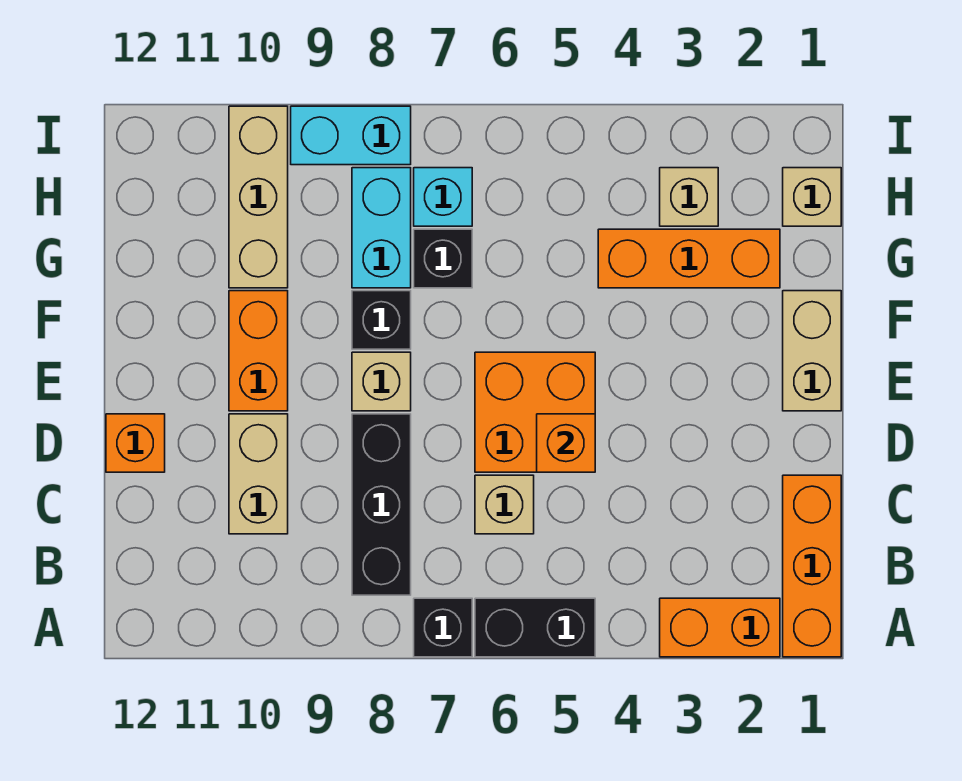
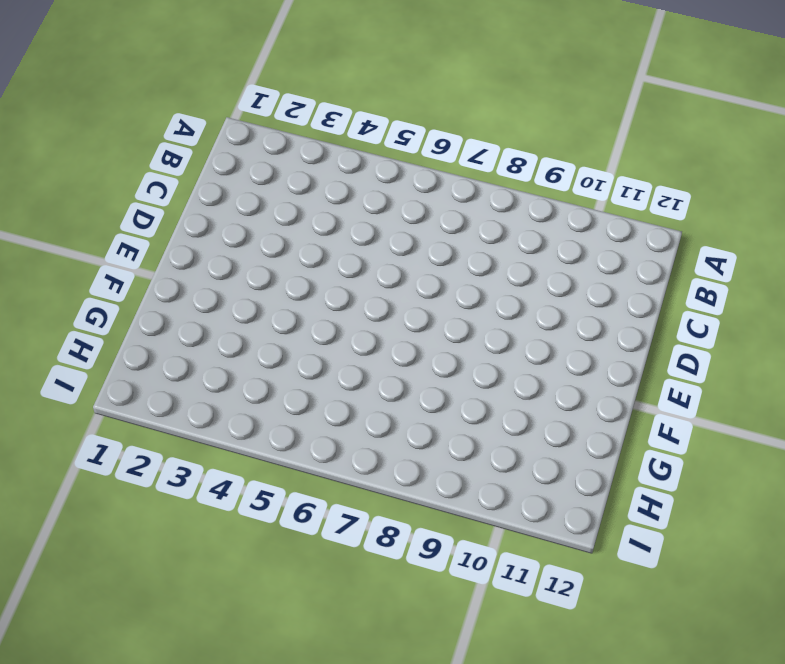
none -> orange 1x3 brick [783,475,841,657]
none -> orange 1x2 brick [660,598,780,657]
none -> black 1x2 brick [475,598,595,657]

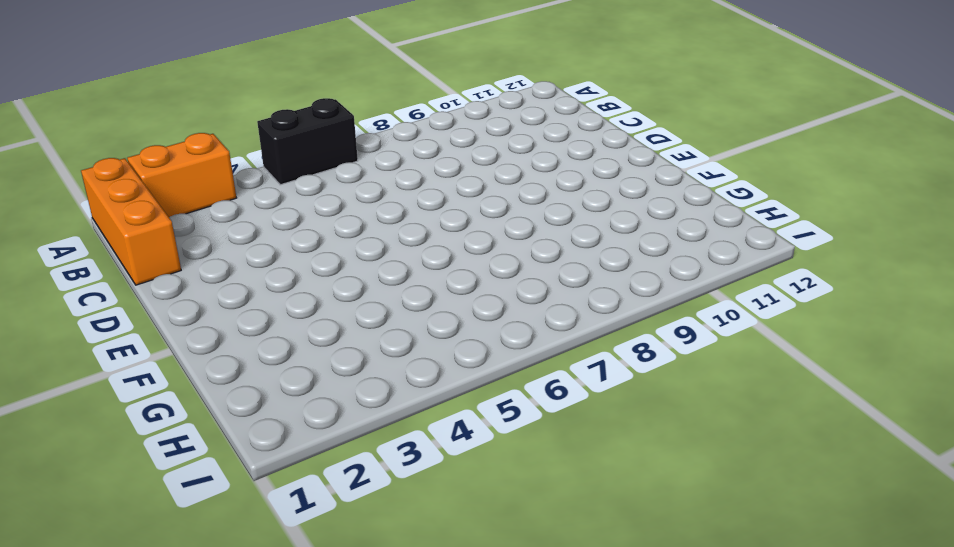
none -> black 1x1 brick [414,598,472,657]
none -> black 1x3 brick [352,414,411,595]
none -> tan 1x1 brick [475,475,534,534]

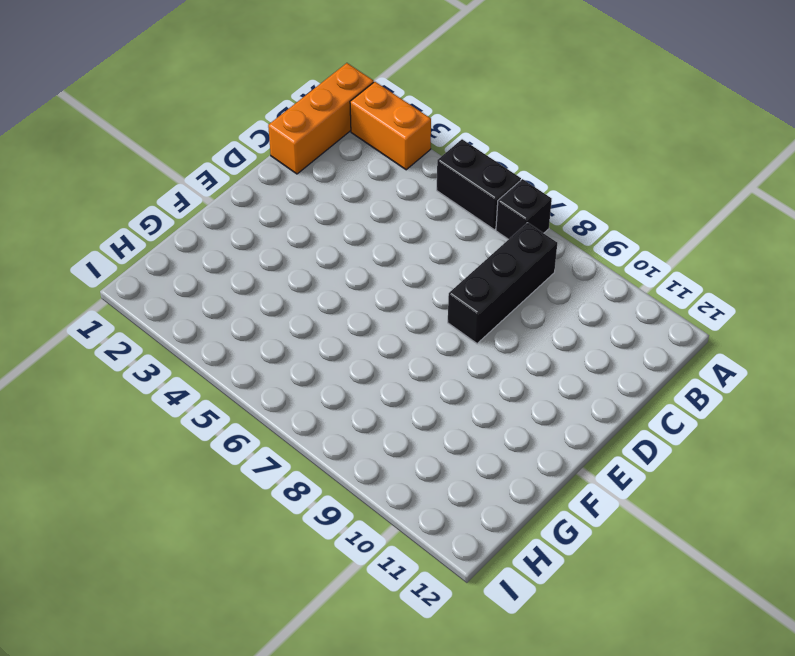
none -> tan 1x1 brick [475,475,534,534]
none -> tan 1x2 brick [229,414,288,534]
none -> orange 2x2 brick [475,352,595,472]

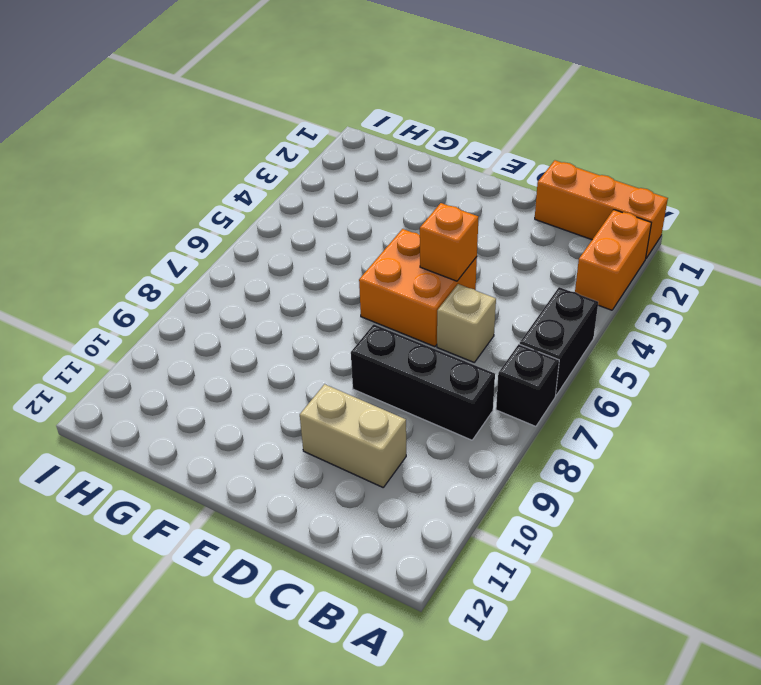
none -> orange 1x1 brick [106,414,165,472]
none -> tan 1x2 brick [783,291,841,411]
none -> tan 1x1 brick [352,352,411,411]

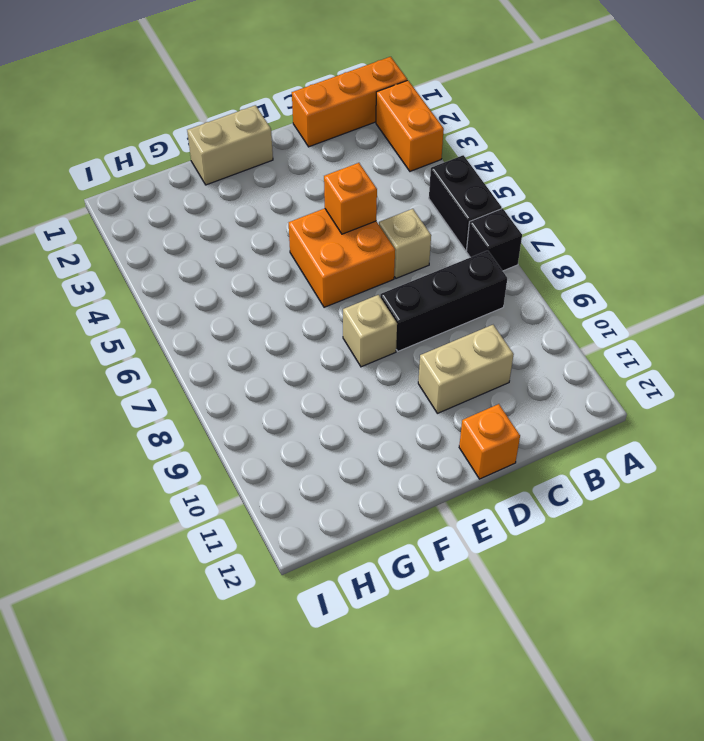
none -> orange 1x2 brick [229,291,288,411]
none -> black 1x1 brick [352,291,411,349]
none -> orange 1x3 brick [598,229,780,288]

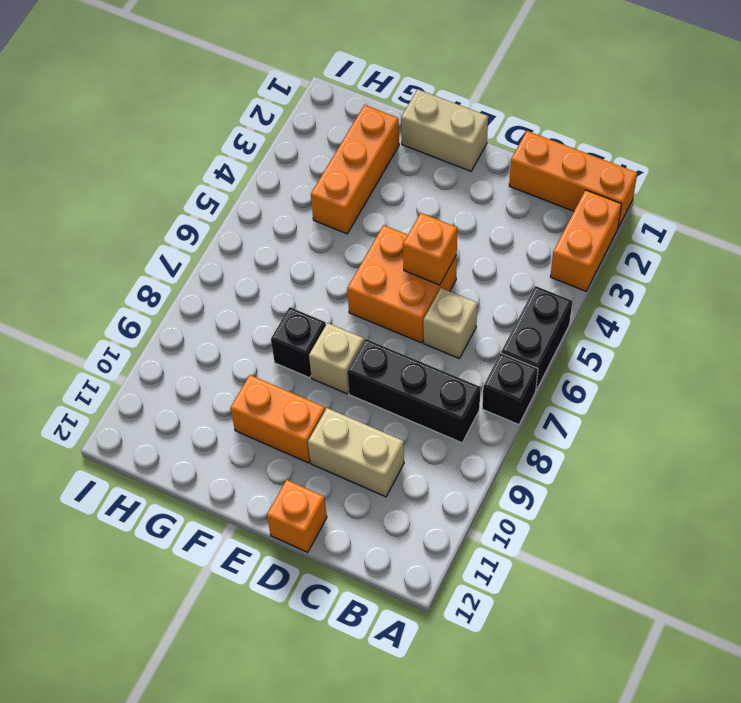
none -> black 1x1 brick [414,229,472,288]
none -> cyan 1x2 brick [352,168,411,288]
none -> tan 1x3 brick [229,106,288,288]

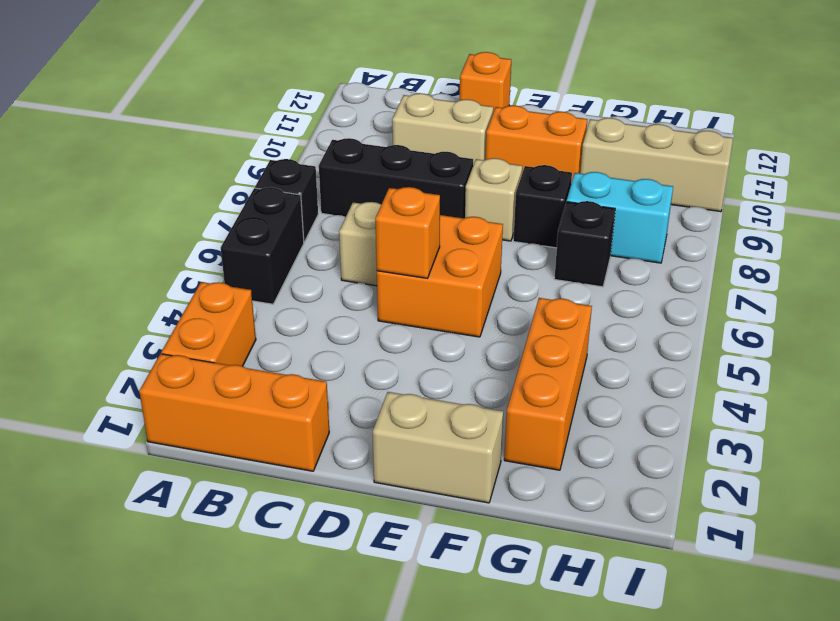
none -> tan 1x1 brick [783,168,841,226]
none -> tan 1x1 brick [660,168,718,226]
none -> cyan 1x1 brick [414,168,472,226]

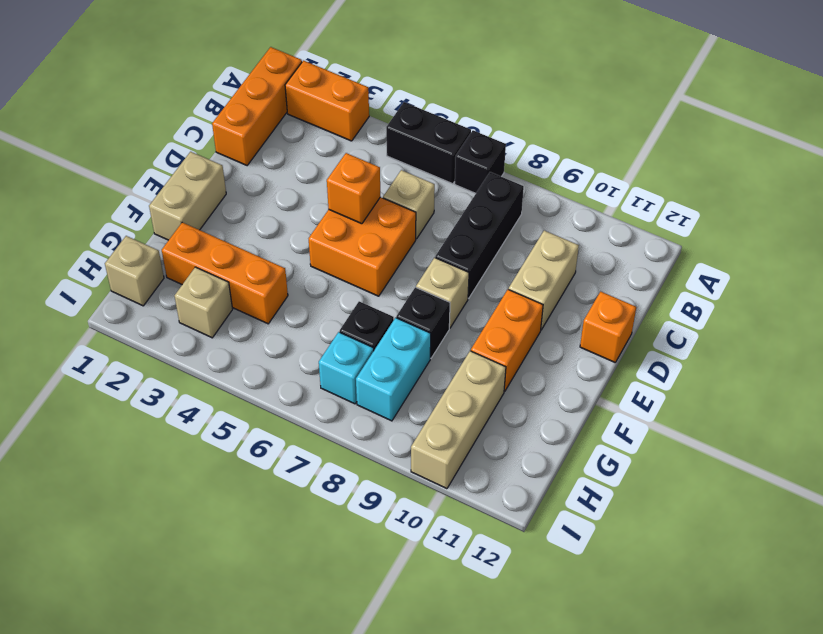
none -> cyan 1x2 brick [291,106,411,165]

